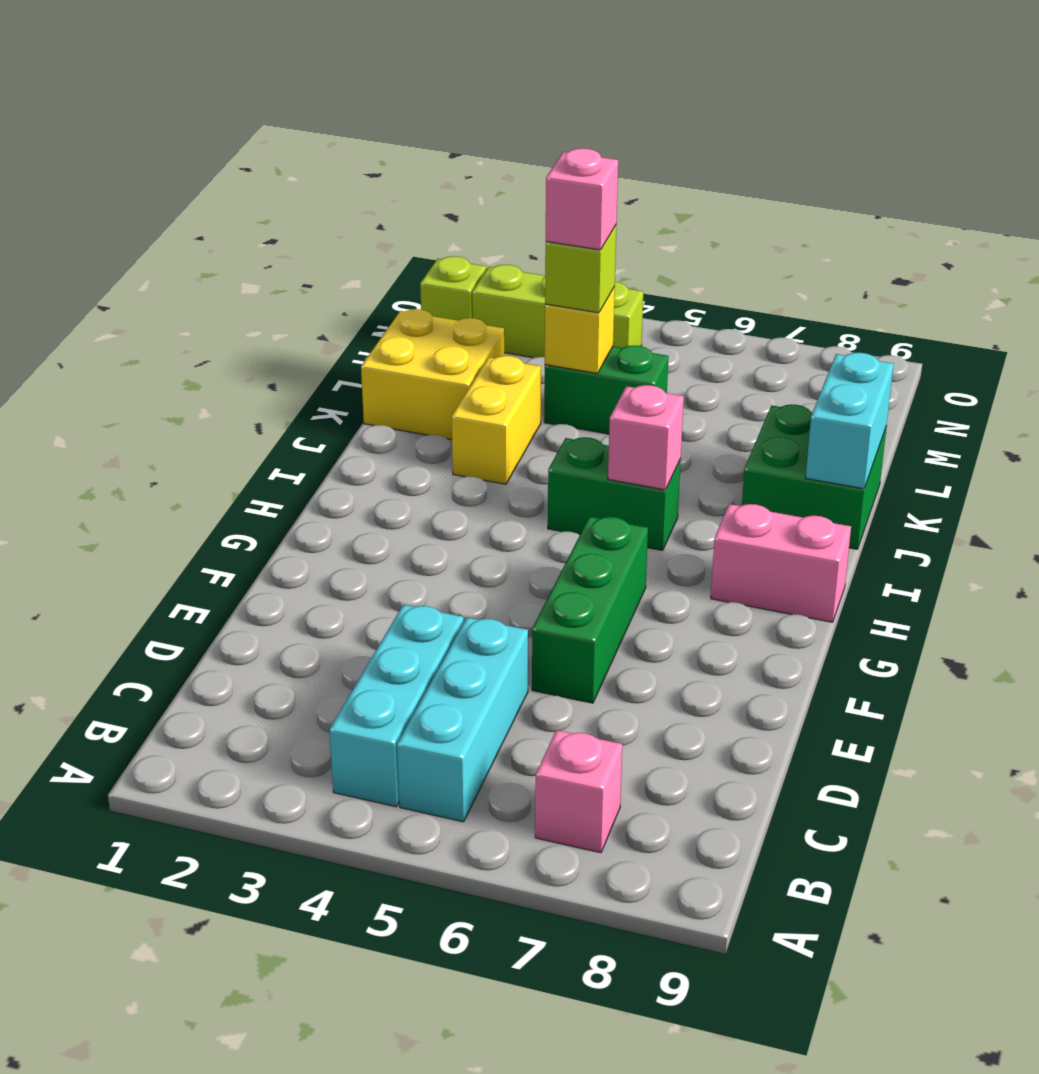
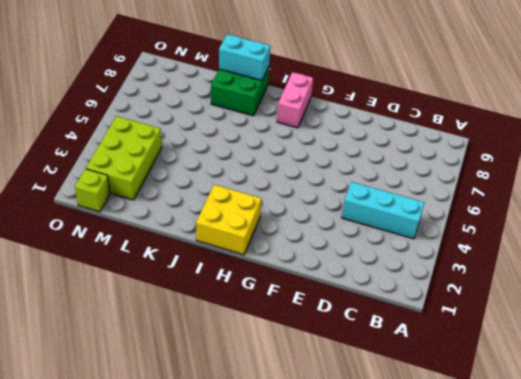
yellow 2x2 brick [196,185,261,255] -> yellow 2x2 brick moved to [361,309,504,440]
lime 2x3 brick [86,116,162,200] -> lime 1x3 brick [472,265,643,358]
none -> cyan 1x3 brick [397,618,528,822]
none -> pink 1x1 brick [535,730,622,853]
none -> green 1x3 brick [532,517,648,703]

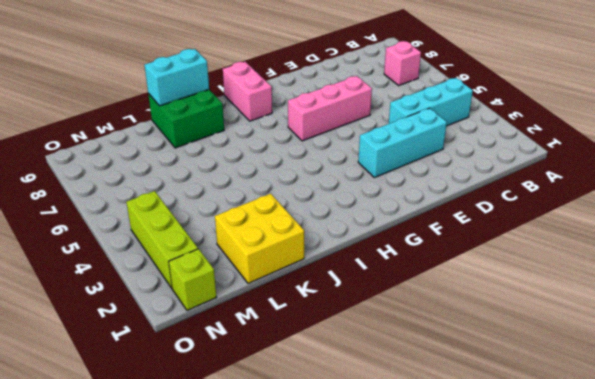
cyan 1x3 brick [358,108,447,178] -> cyan 1x3 brick moved to [397,618,528,822]
pink 1x3 brick [288,76,372,141] -> green 1x3 brick [532,517,648,703]
none -> green 1x2 brick [548,437,681,550]
none -> yellow 1x2 brick [452,356,541,484]
none -> green 1x2 brick [544,345,668,434]

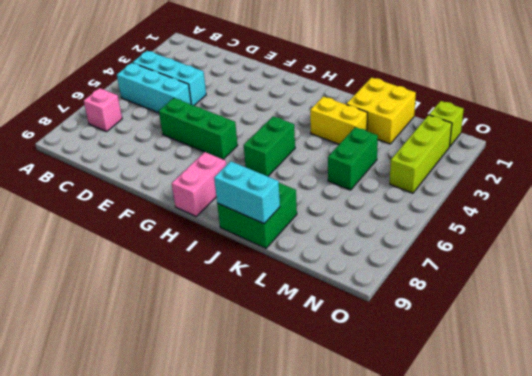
none -> pink 1x1 brick [608,385,684,490]
none -> yellow 1x1 brick [545,287,615,373]
none -> lime 1x1 brick [545,226,616,313]

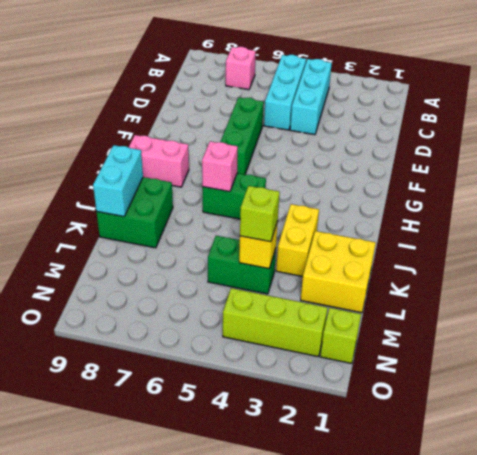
none -> pink 1x1 brick [546,148,618,250]

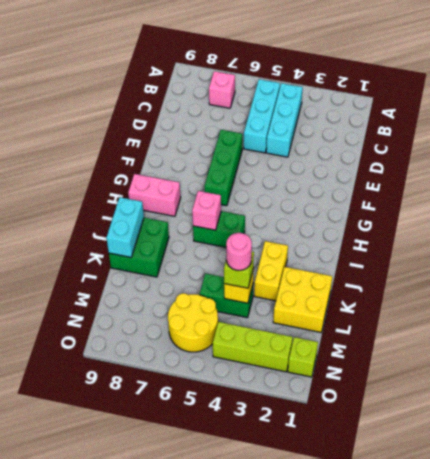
pink 1x1 round brick [226,233,252,270] -> pink 1x1 brick [546,148,618,250]
yellow 2x2 round brick [168,293,218,352] -> none

